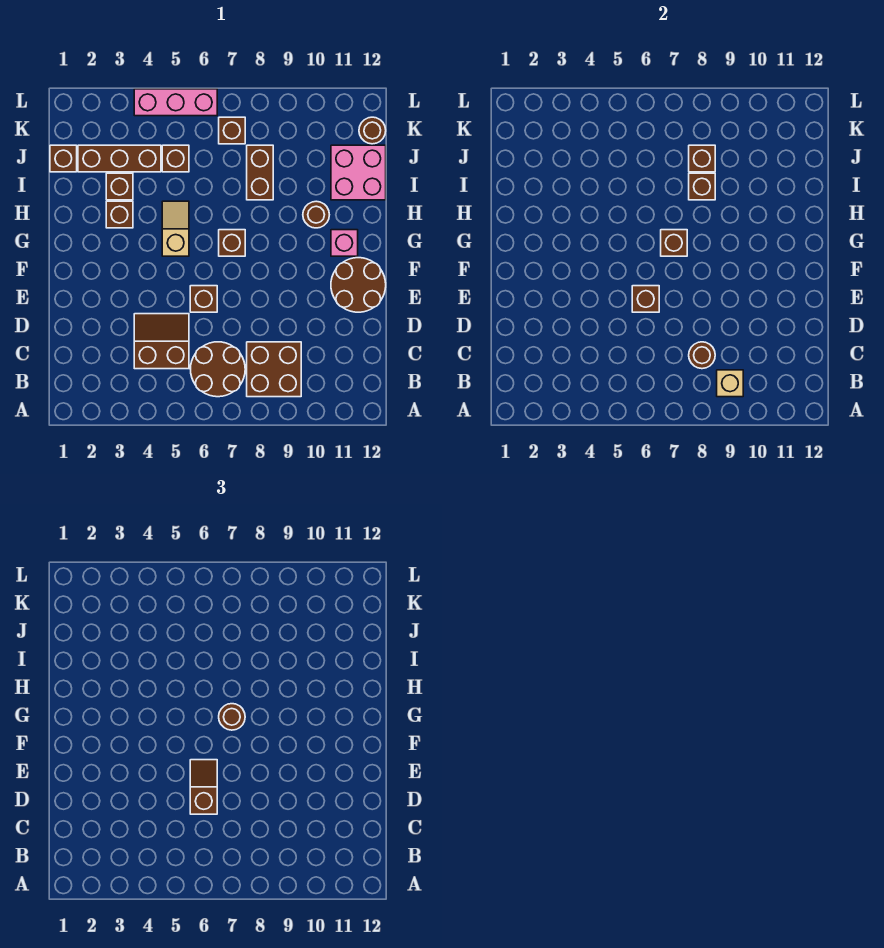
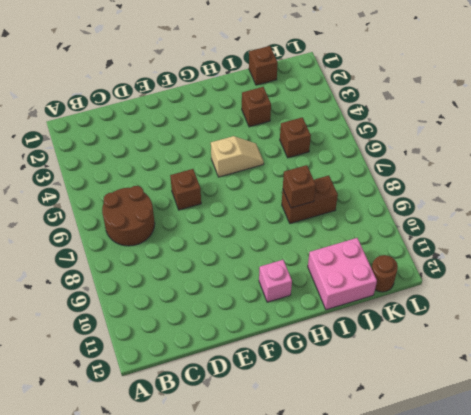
none -> brown 2x2 brick [247,342,301,397]
none -> brown 2x2 slope [134,314,189,369]
none -> brown 2x2 round brick [331,258,386,312]

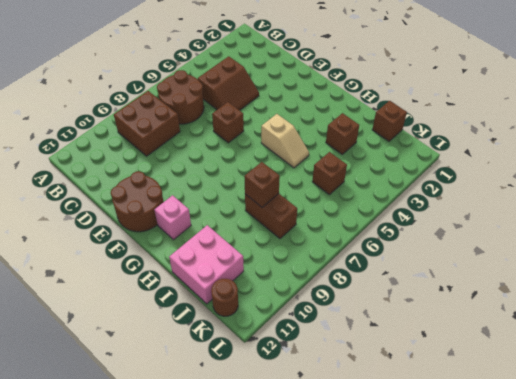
none -> brown 1x1 brick [219,230,245,256]
none -> brown 1x1 brick [106,201,133,228]
none -> brown 1x1 round brick [303,201,329,228]

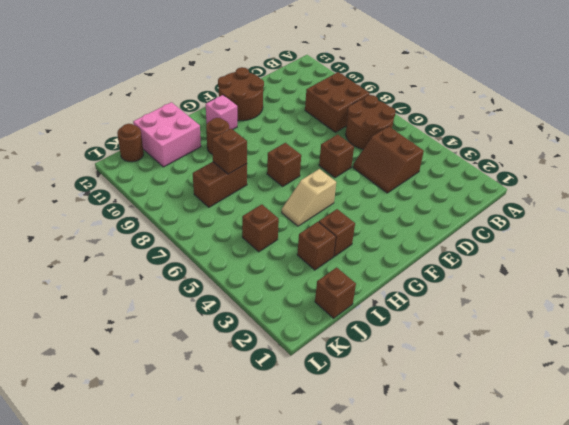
none -> brown 1x3 brick [78,145,161,172]
none -> brown 1x1 brick [219,117,245,144]
none -> pink 1x3 brick [134,89,217,116]

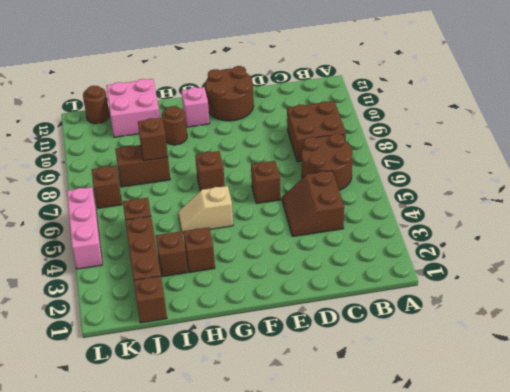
none -> tan 1x1 brick [717,370,743,397]
none -> brown 1x1 round brick [689,342,715,369]
none -> brown 1x1 brick [632,286,659,312]

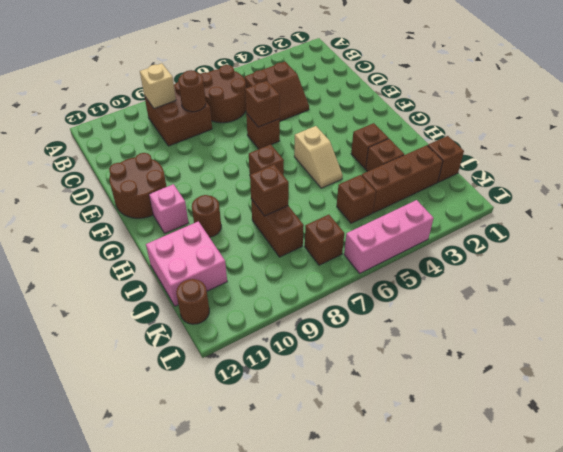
none -> brown 1x1 brick [661,230,687,256]
none -> brown 1x1 brick [689,145,715,172]
none -> brown 1x2 slope [190,760,217,814]

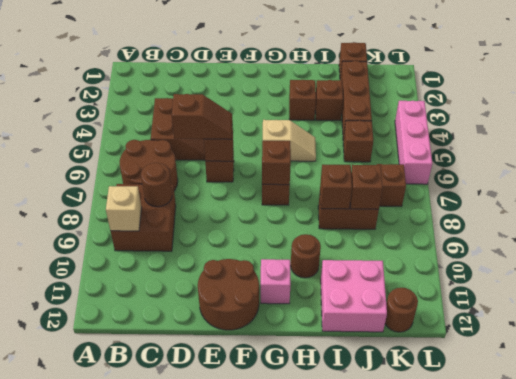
none -> brown 1x1 round brick [219,704,245,730]

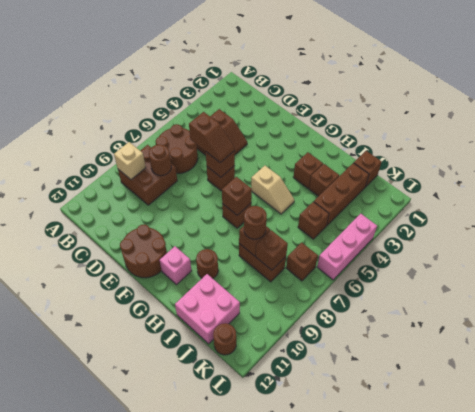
brown 1x1 round brick [244,206,267,239] -> brown 1x1 round brick moved to [219,704,245,730]

